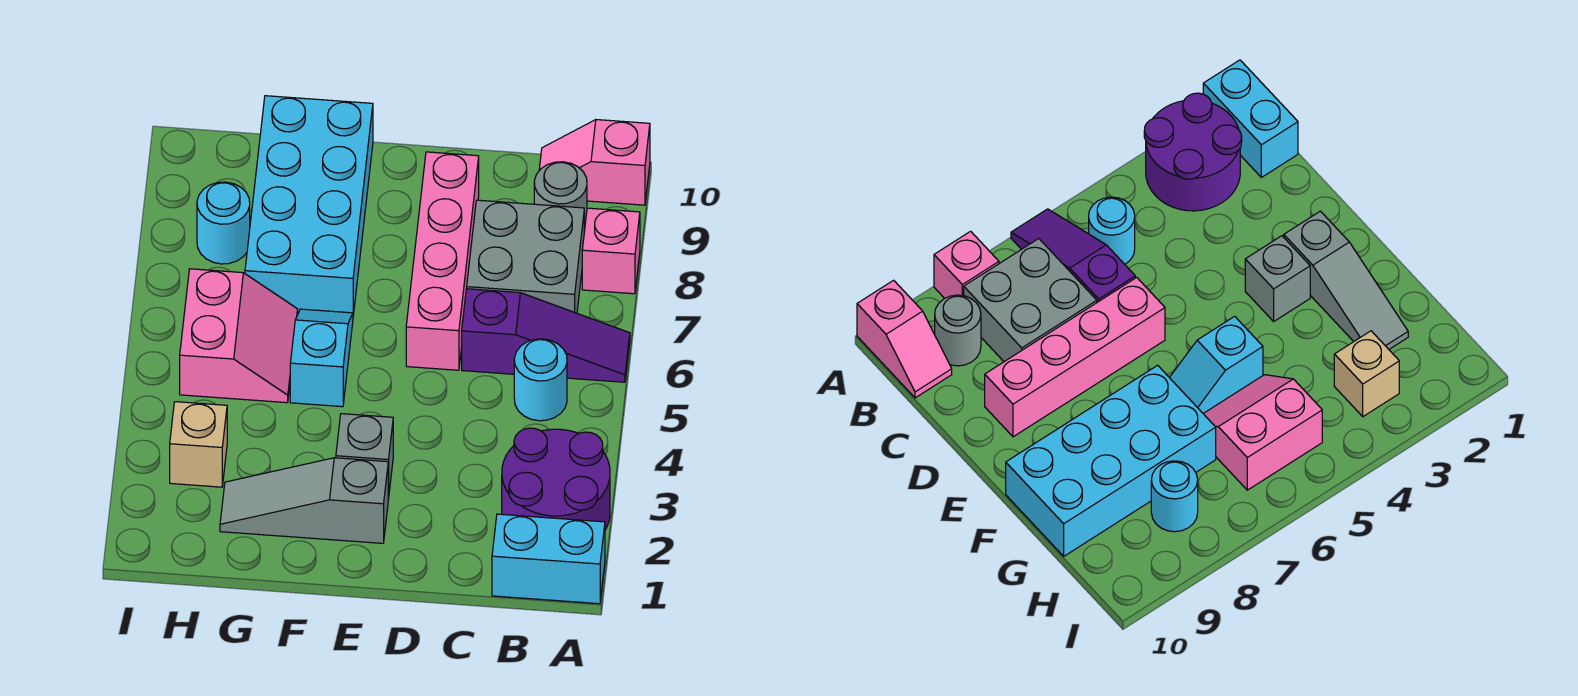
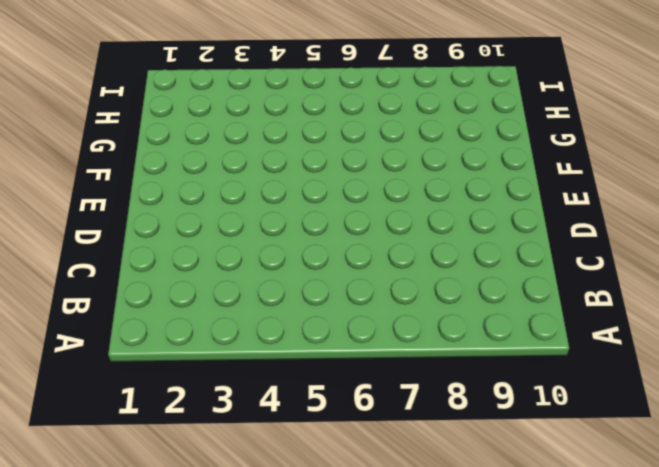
none -> cyan 1x2 brick [492,514,605,604]
none -> purple 2x2 round brick [502,428,610,530]
none -> purple 1x3 slope [462,289,630,382]

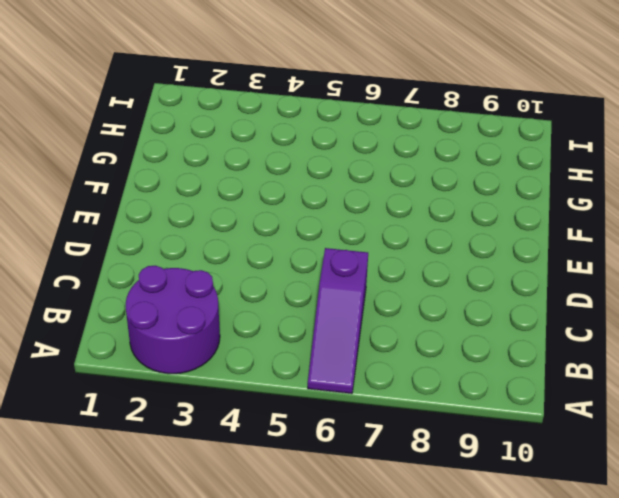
none -> cyan 1x2 brick [492,514,605,604]
none -> pink 1x1 brick [582,208,640,294]
none -> pink 1x2 slope [539,120,650,205]

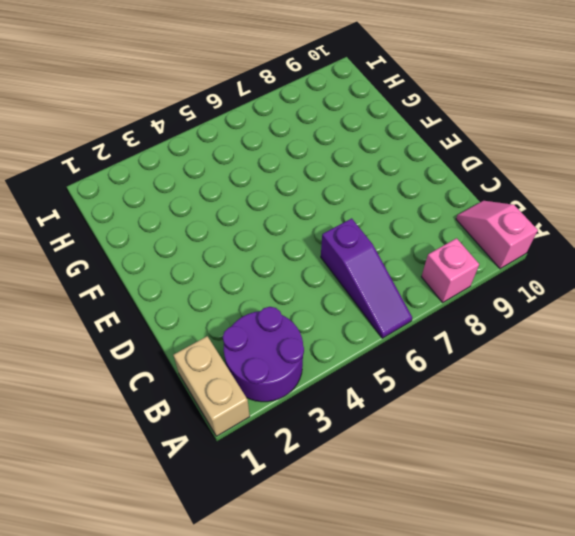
tan 1x2 brick [173,336,250,436] -> cyan 1x2 brick [492,514,605,604]
none -> cyan 1x1 round brick [514,339,567,421]
none -> grey 2x2 brick [467,200,584,313]
none -> grey 1x1 round brick [534,162,587,231]

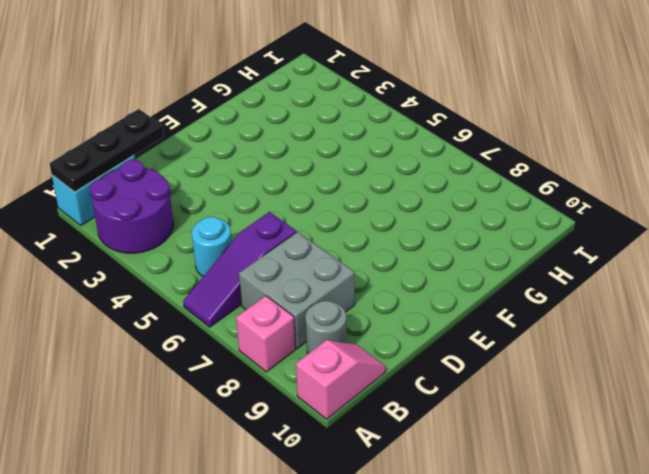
black 1x3 plate [49,109,164,192] -> none
none -> pink 1x4 brick [406,152,479,370]
none -> grey 1x3 slope [220,458,388,543]
none -> grey 1x1 brick [336,414,393,499]

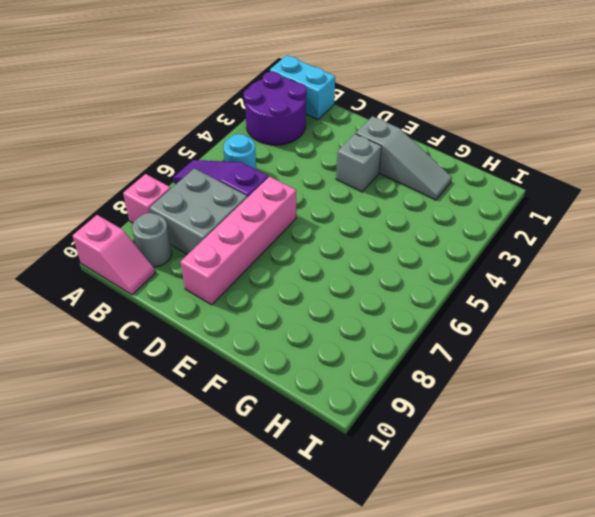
none -> cyan 1x2 slope [290,309,353,407]
none -> cyan 2x4 brick [245,96,373,315]
none -> pink 2x2 slope [180,269,298,403]

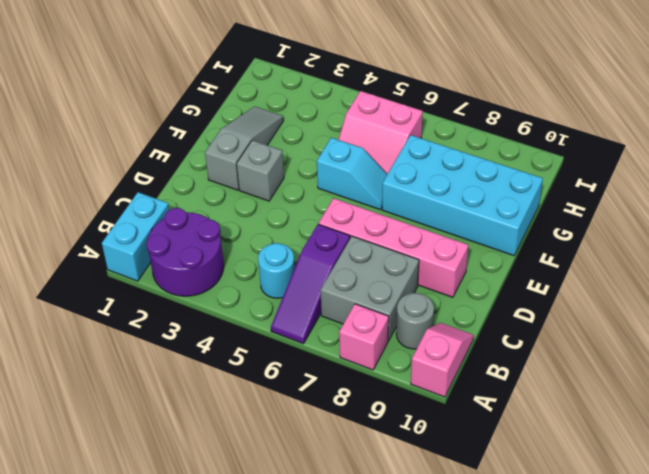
none -> tan 1x1 brick [170,402,227,487]
none -> cyan 1x1 round brick [197,182,250,264]

